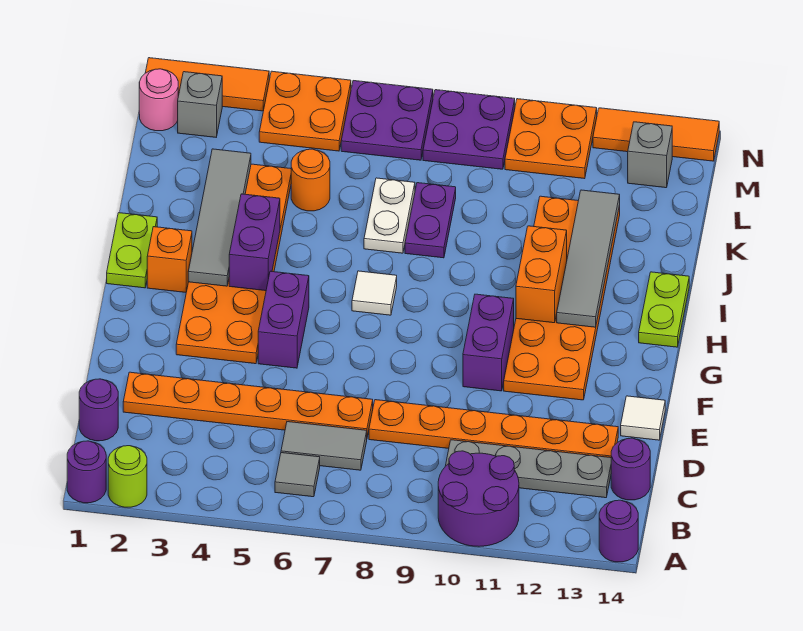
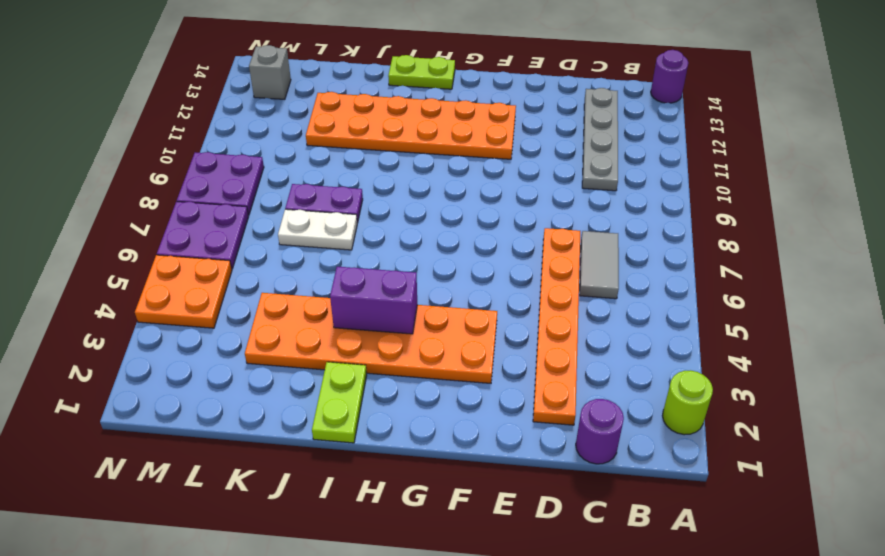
lime 1x2 plate [312,362,367,443] -> lime 1x2 plate turned to [107,213,157,288]
none -> purple 1x1 round brick [67,441,106,503]
none -> purple 2x2 round brick [438,451,519,546]
none -> grey 1x1 tile [275,453,320,497]
none -> purple 1x1 round brick [611,438,650,500]

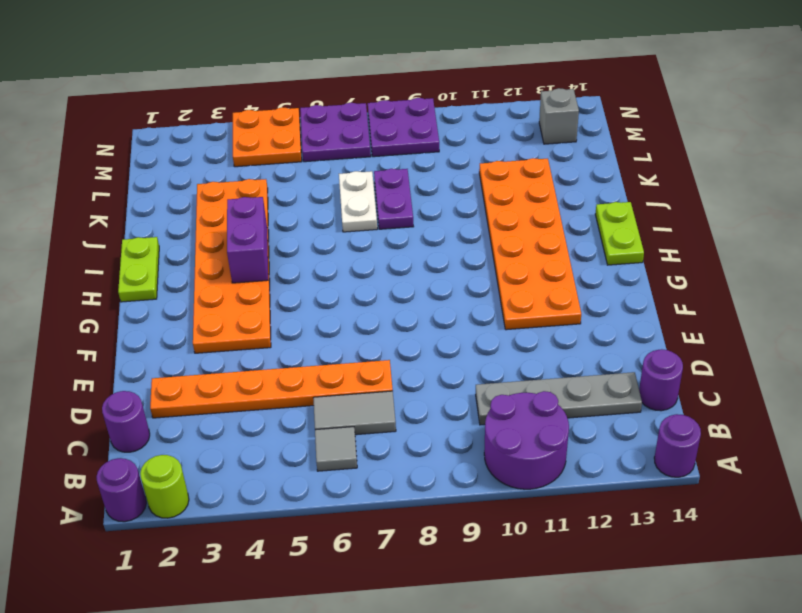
none -> orange 1x6 plate [369,400,618,458]
none -> white 1x1 tile [621,396,665,440]
none -> purple 1x2 brick [258,271,309,368]
none -> purple 1x2 brick [463,294,514,391]

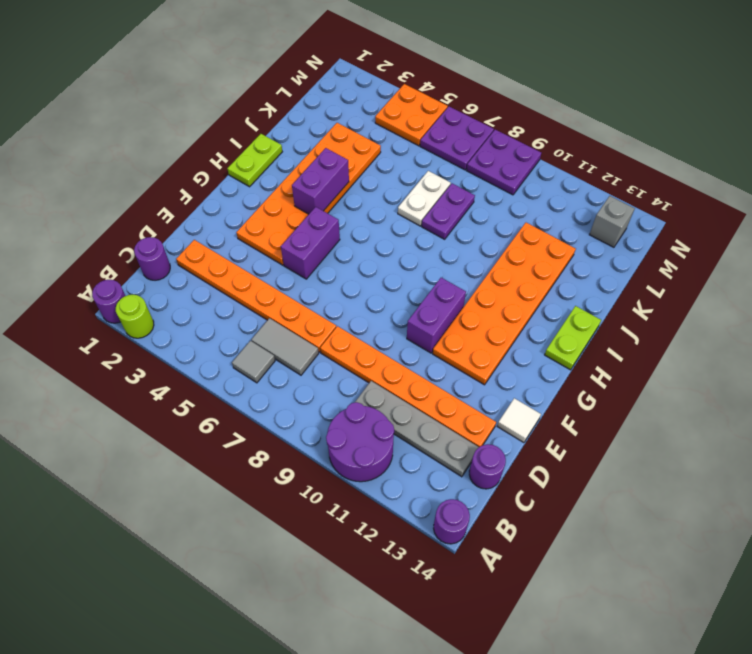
none -> orange 1x1 brick [147,227,192,292]
none -> white 1x1 tile [352,271,397,315]
none -> orange 1x1 round brick [291,149,330,211]
none -> pink 1x1 round brick [139,69,178,131]

